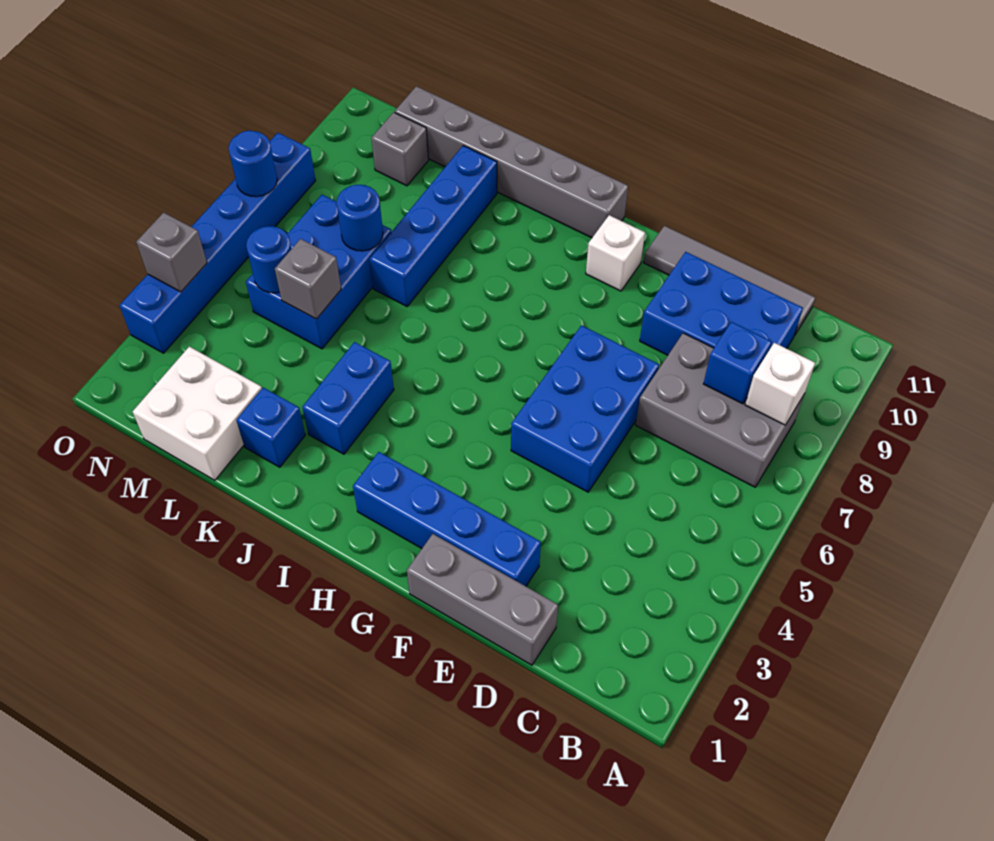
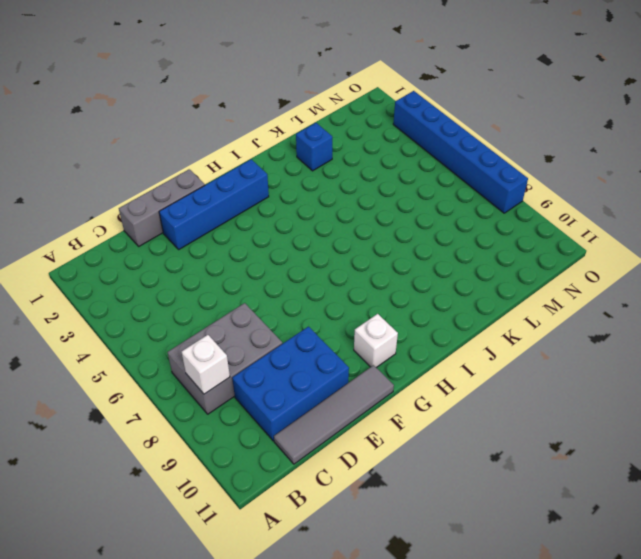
none -> blue 2x3 brick [511,325,659,492]
none -> grey 1x6 brick [395,86,628,238]
none -> blue 1x2 brick [302,342,394,454]

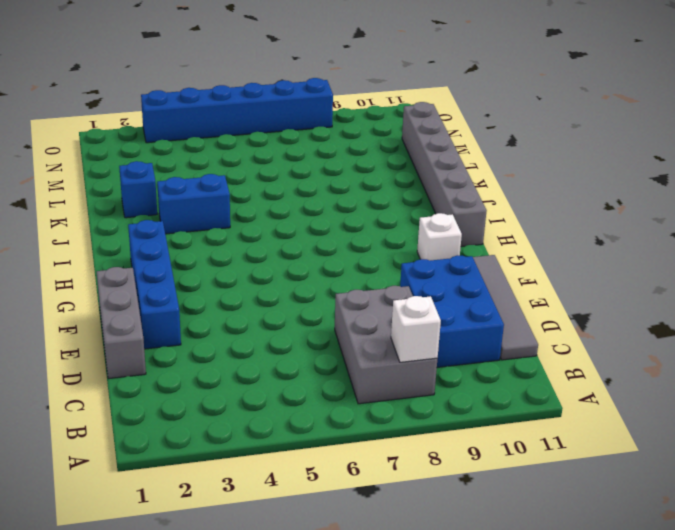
none -> blue 2x3 brick [511,325,659,492]
none -> blue 1x4 brick [370,146,497,306]
none -> white 2x2 brick [132,347,262,480]

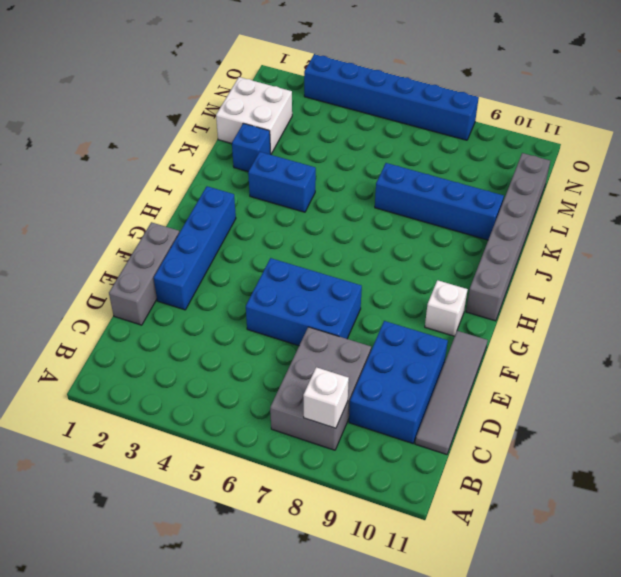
none -> blue 2x3 brick [246,195,391,349]
none -> grey 1x1 brick [371,112,428,186]
none -> blue 1x1 brick [703,322,772,404]

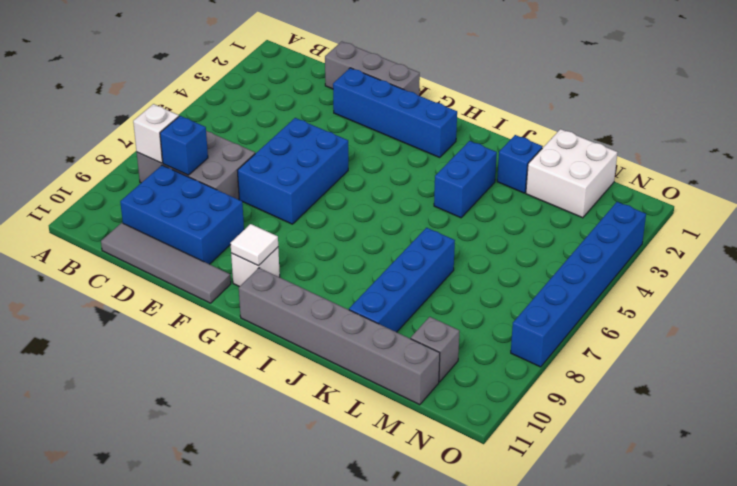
white 1x1 tile [231,224,278,266] -> none
none -> blue 2x3 brick [246,195,391,349]
none -> grey 1x1 brick [275,239,341,319]
none -> blue 1x1 round brick [337,185,383,251]

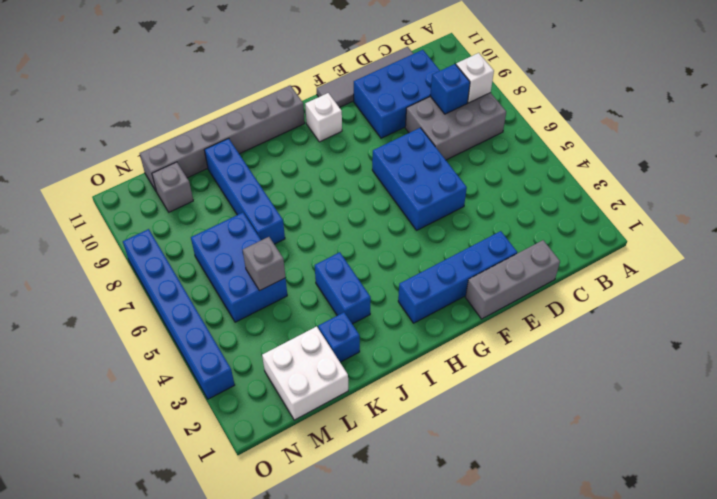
none -> blue 1x1 round brick [337,185,383,251]
none -> blue 1x1 round brick [246,226,291,293]
none -> grey 1x1 brick [136,213,207,292]

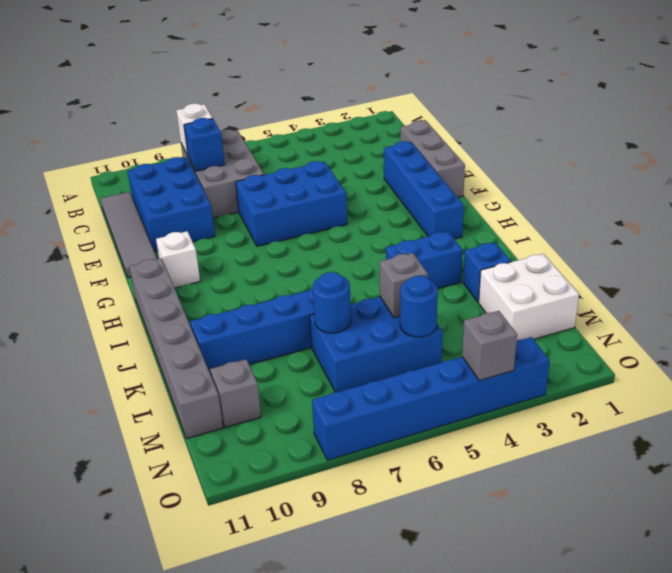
none -> blue 1x1 round brick [229,130,277,197]

